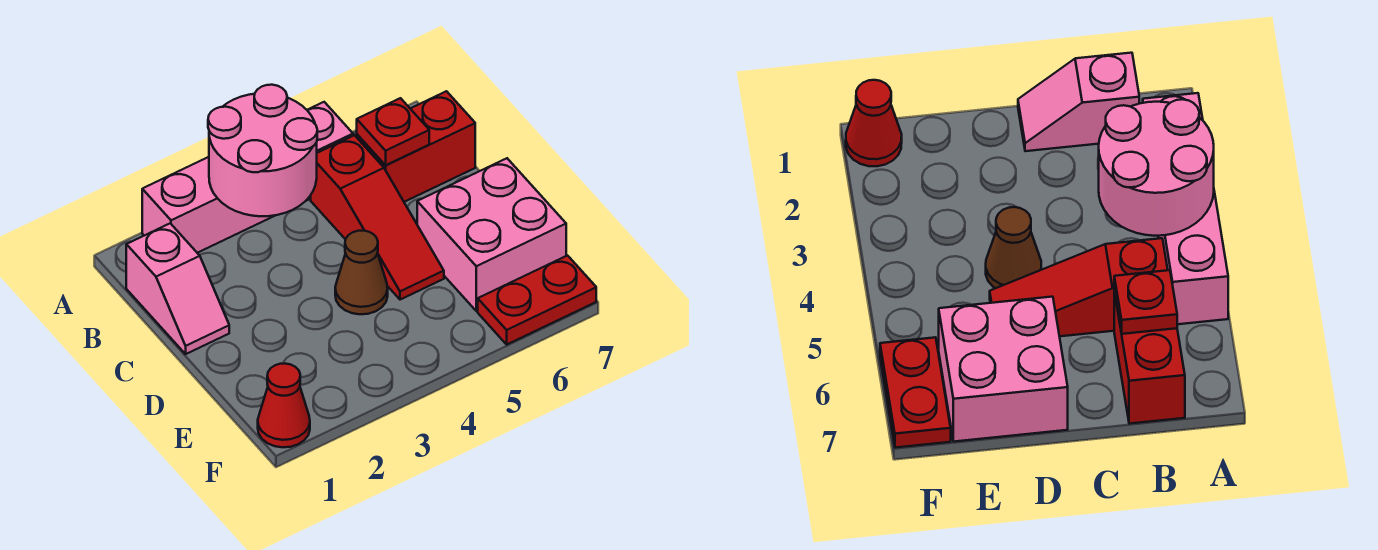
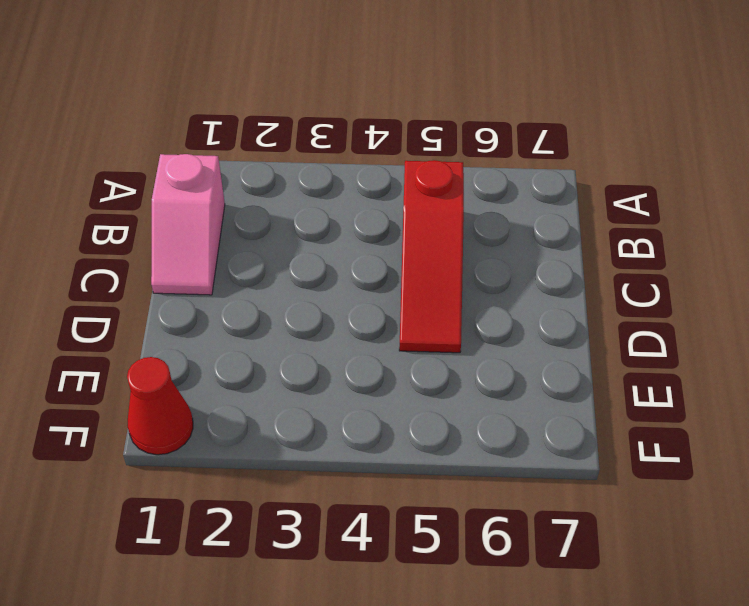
none -> pink 1x4 brick [142,102,353,253]
none -> red 1x2 brick [357,91,475,202]

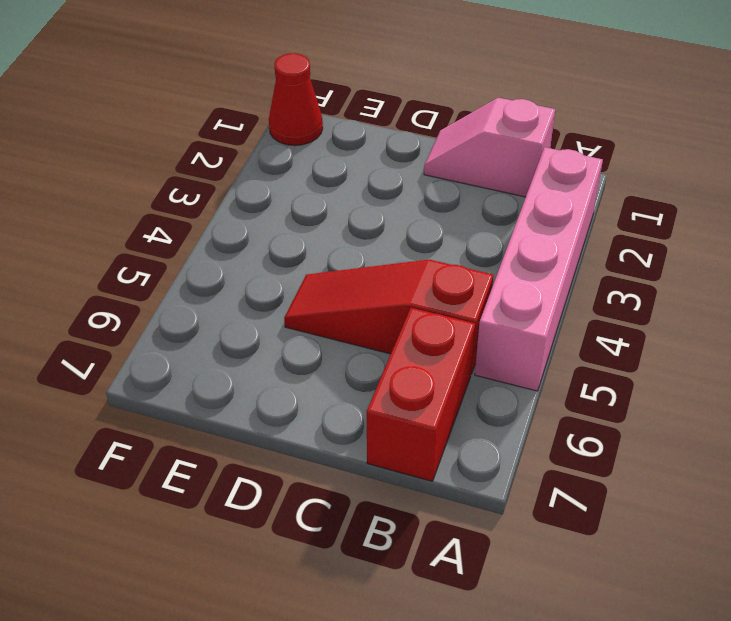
none -> brown 1x1 cone [335,231,388,314]
none -> pink 2x2 brick [417,158,566,311]

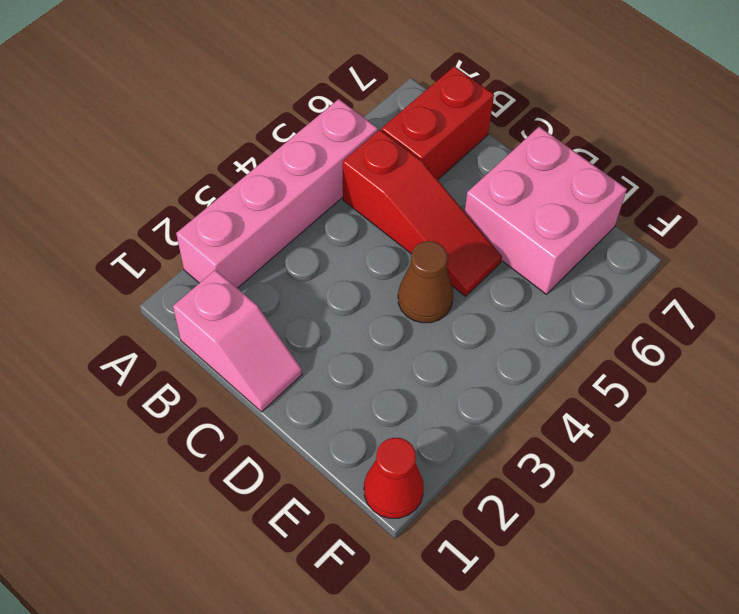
none -> red 1x2 plate [478,256,596,344]
none -> pink 2x2 round brick [208,85,317,216]

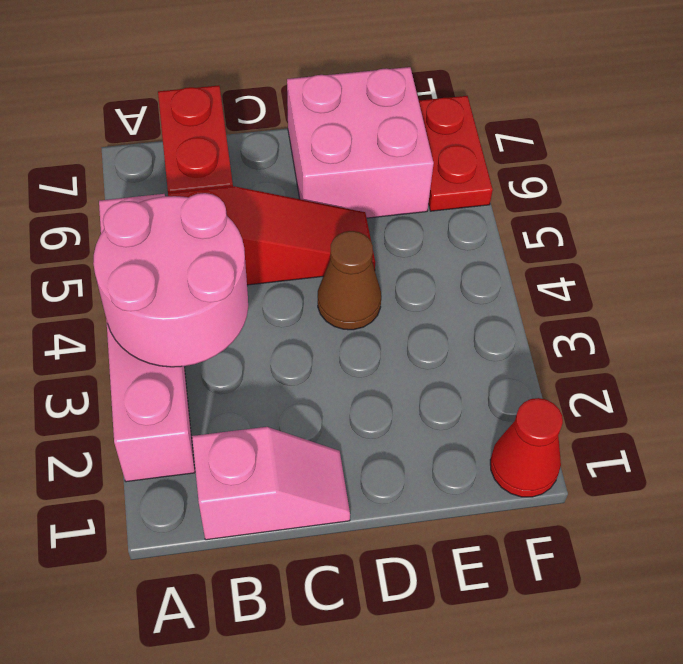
none -> red 1x1 plate [357,98,429,165]

